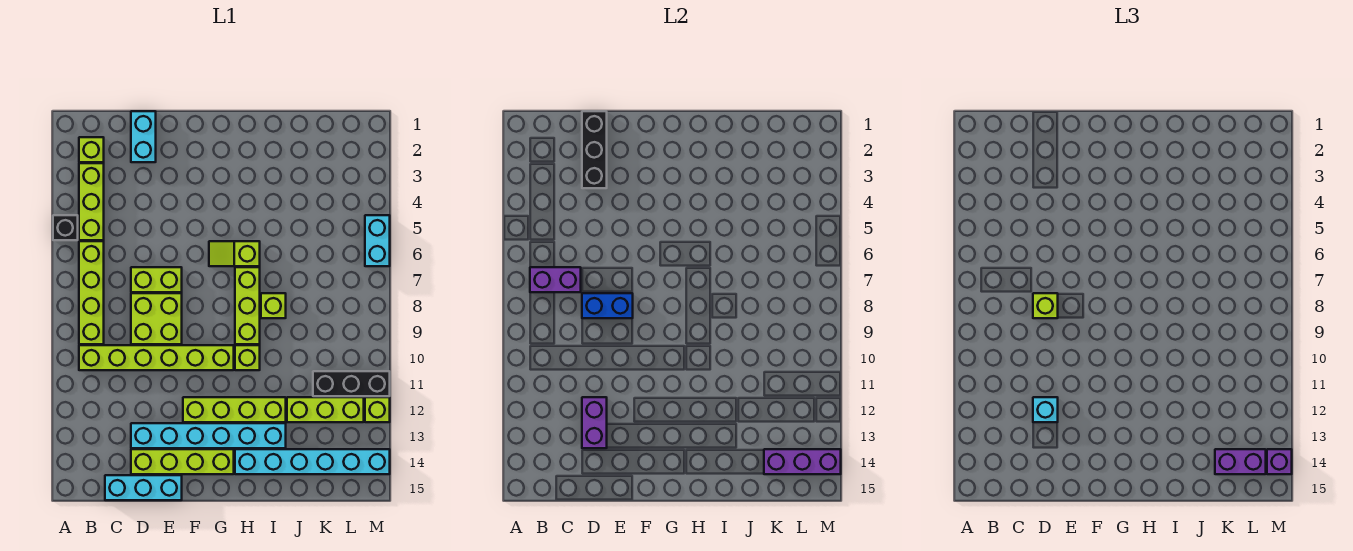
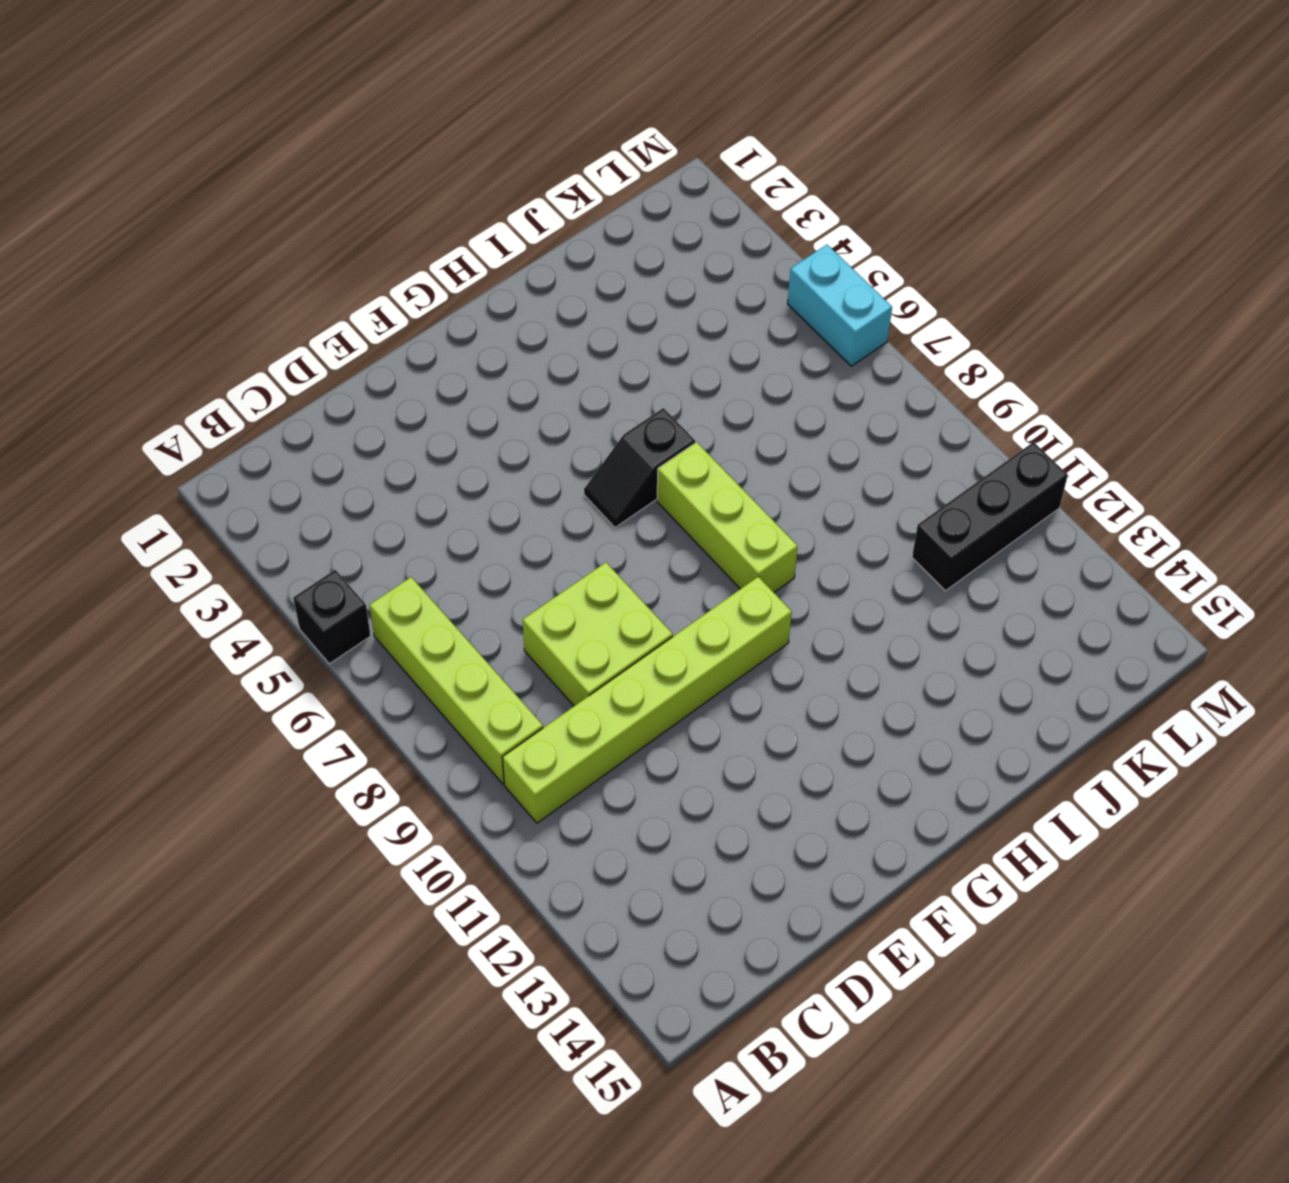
black 1x2 slope [584,408,695,527] -> lime 1x2 slope [209,241,260,266]
none -> lime 1x1 brick [79,137,104,162]
none -> lime 1x3 brick [79,163,104,240]
none -> cyan 1x3 brick [105,475,182,500]
none -> cyan 1x2 brick [131,111,156,162]

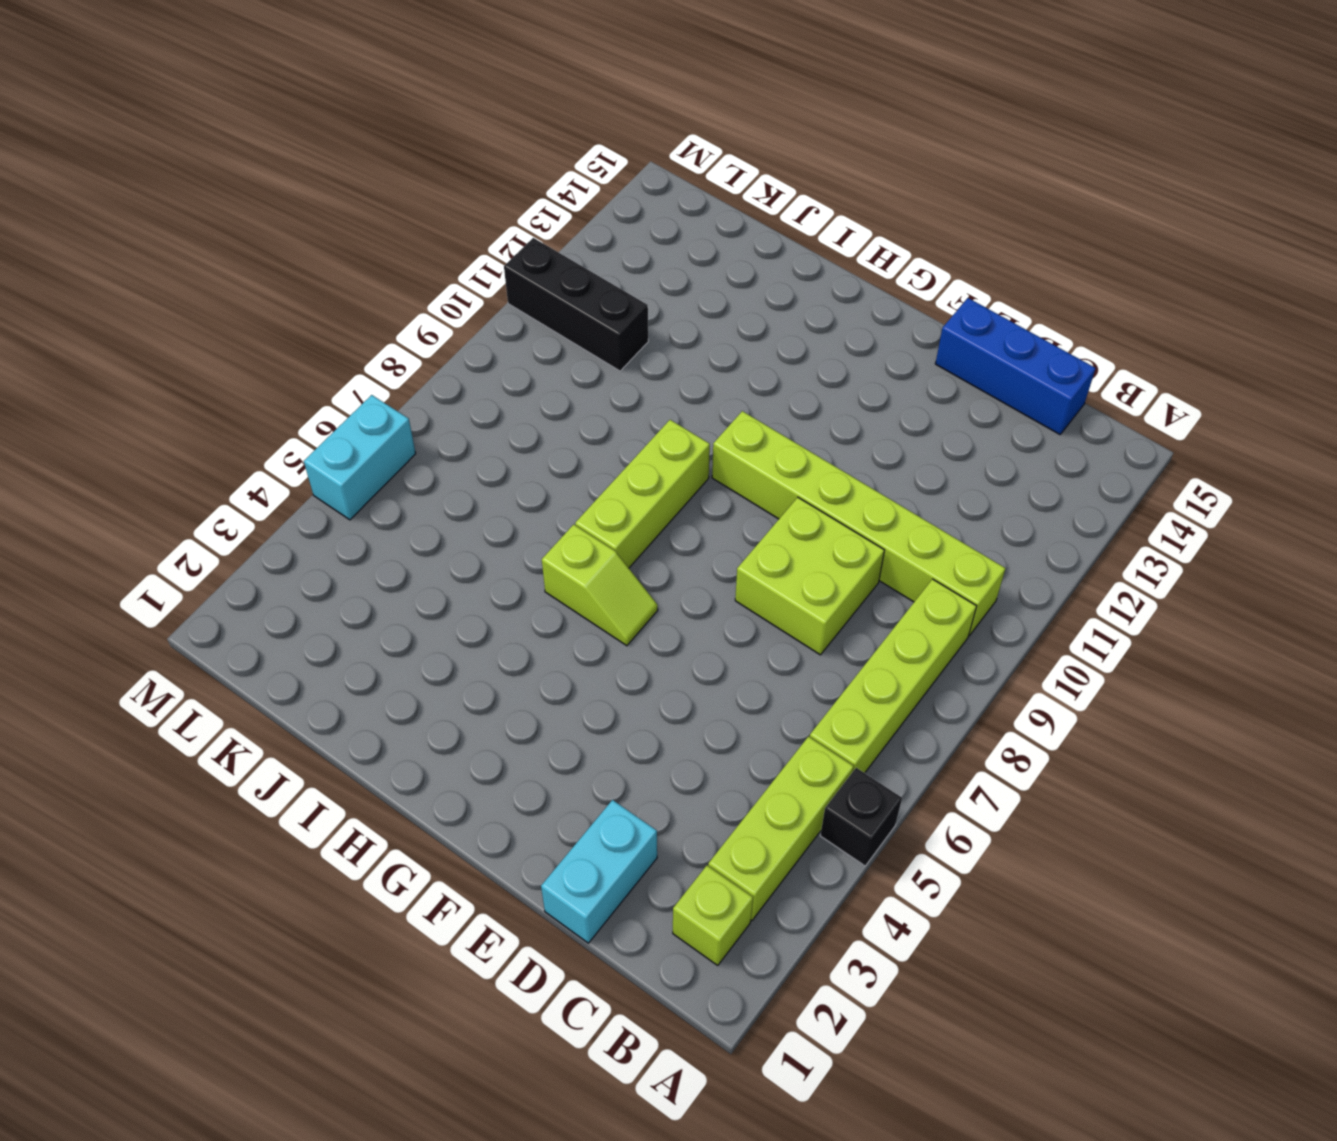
blue 1x3 brick [935,298,1096,434] -> cyan 1x3 brick [105,475,182,500]
none -> lime 1x2 brick [131,267,182,292]
none -> cyan 1x6 brick [131,423,286,448]
none -> lime 1x4 brick [131,449,234,474]
none -> lime 1x4 brick [183,397,286,422]

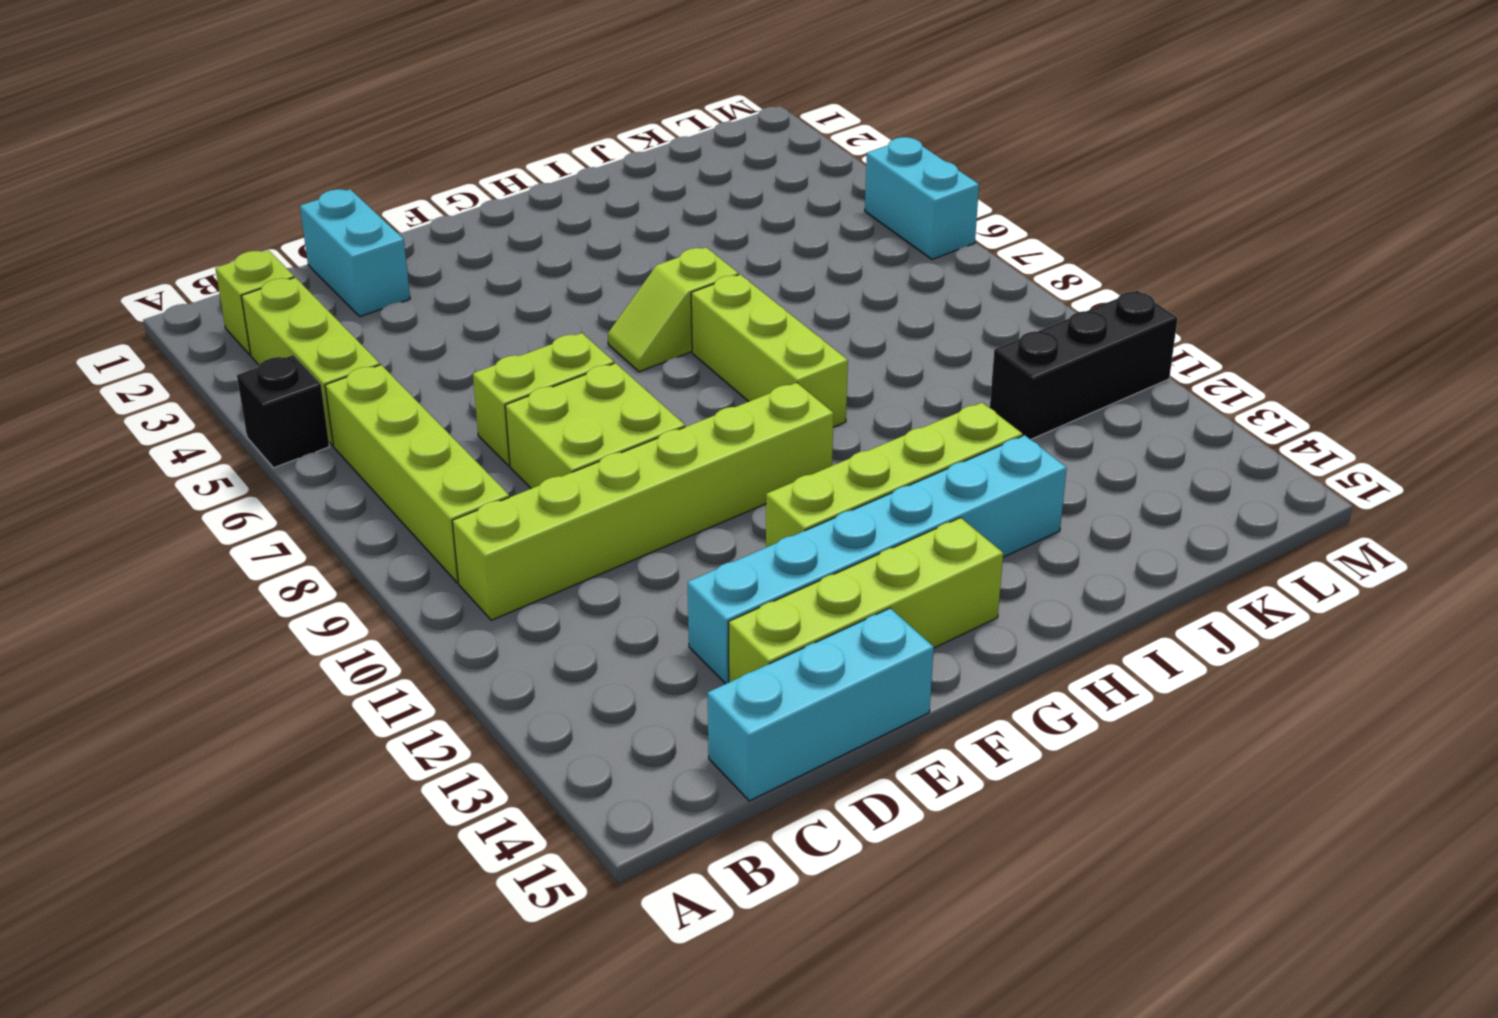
none -> lime 1x1 brick [235,345,260,370]
none -> cyan 1x6 brick [235,449,390,474]
none -> lime 1x1 brick [261,293,286,318]
none -> lime 1x3 brick [287,397,364,422]

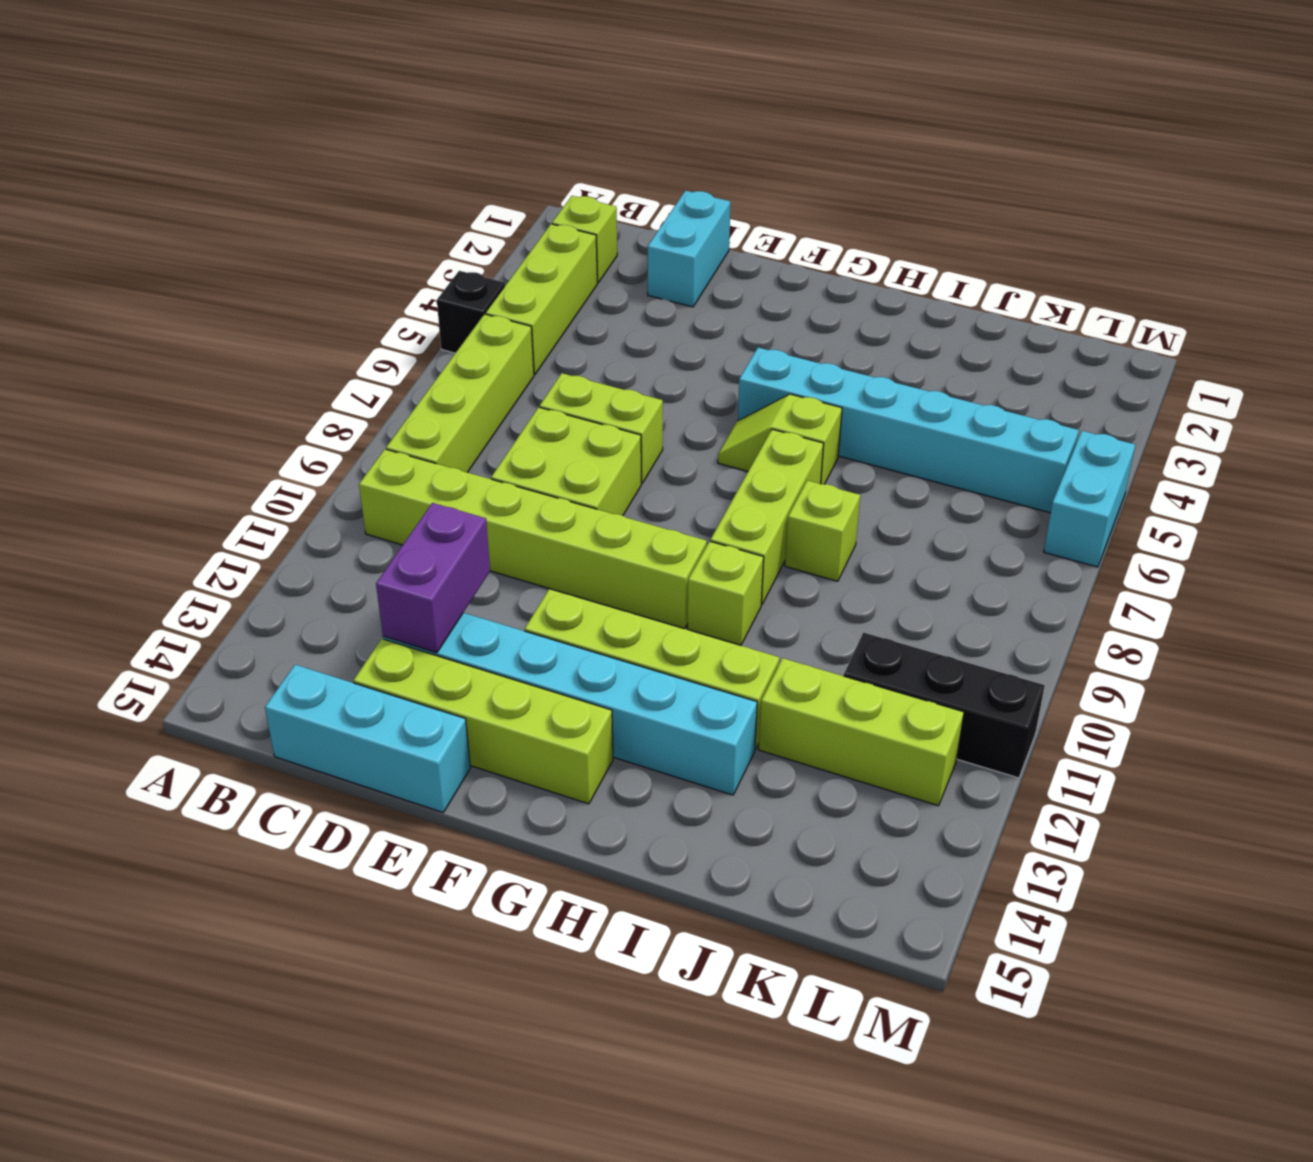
cyan 1x6 brick [738,348,1079,513] -> cyan 1x6 brick moved to [235,449,390,474]
none -> lime 1x1 brick [365,397,390,422]
none -> purple 1x2 brick [530,267,581,292]
none -> black 1x3 brick [582,111,607,188]
none -> blue 1x2 brick [582,293,633,318]

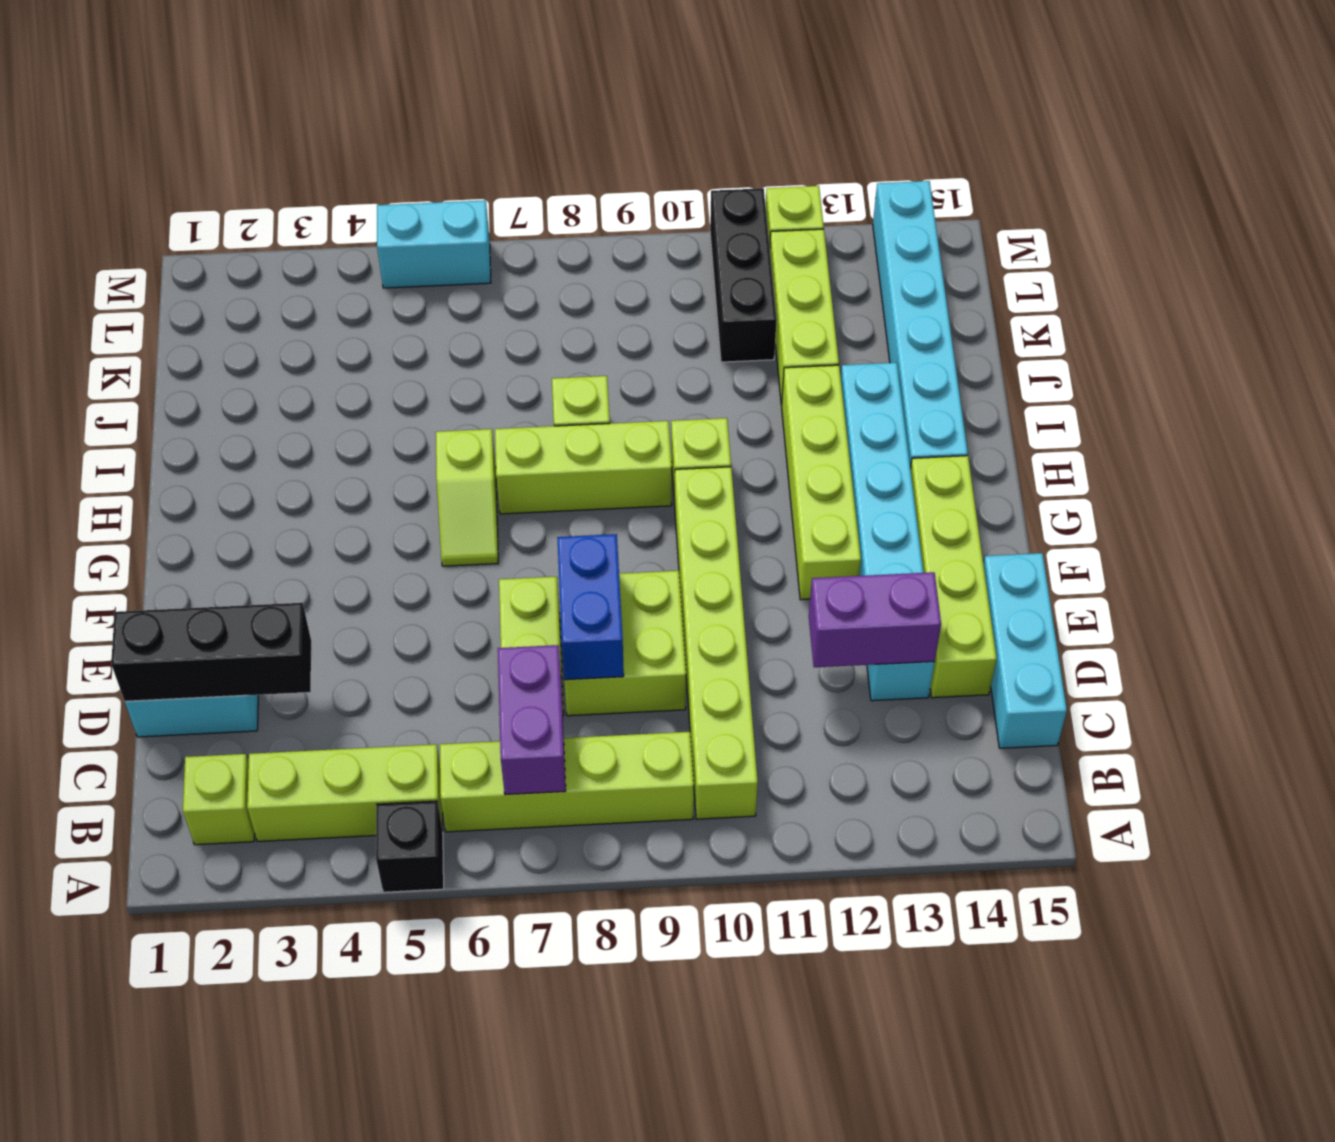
none -> purple 1x3 brick [764,449,841,474]
none -> lime 1x1 brick [1033,293,1058,318]
none -> cyan 1x1 brick [1033,397,1058,422]
none -> purple 1x2 brick [1215,449,1266,474]

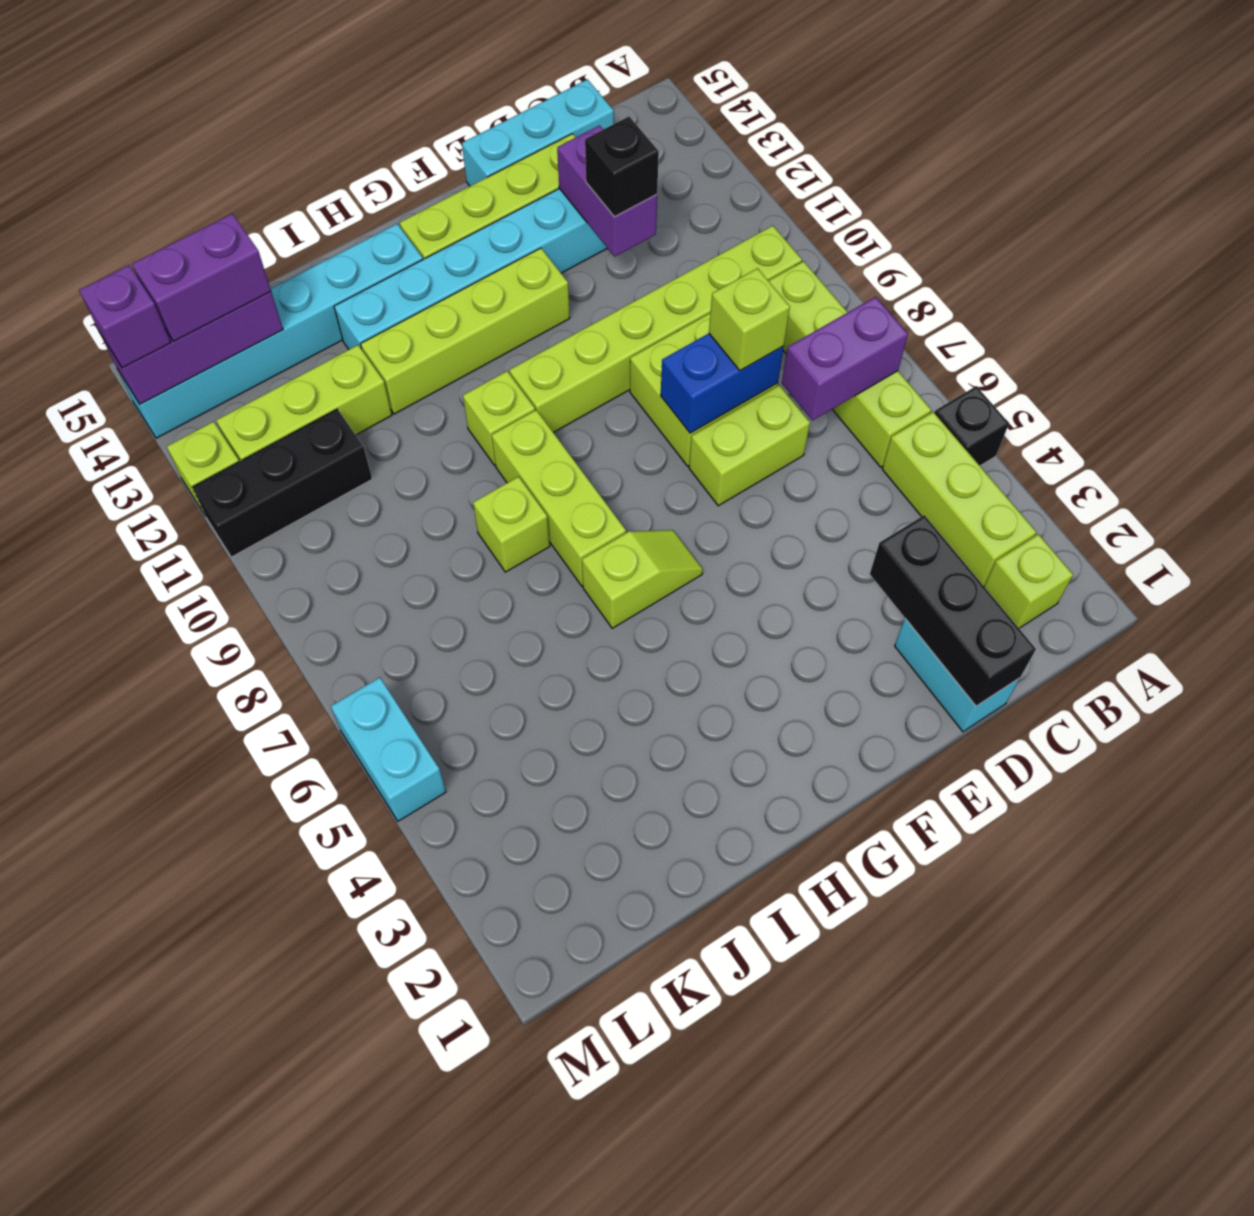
black 1x1 brick [585,117,659,217] -> cyan 1x1 brick [1033,397,1058,422]

